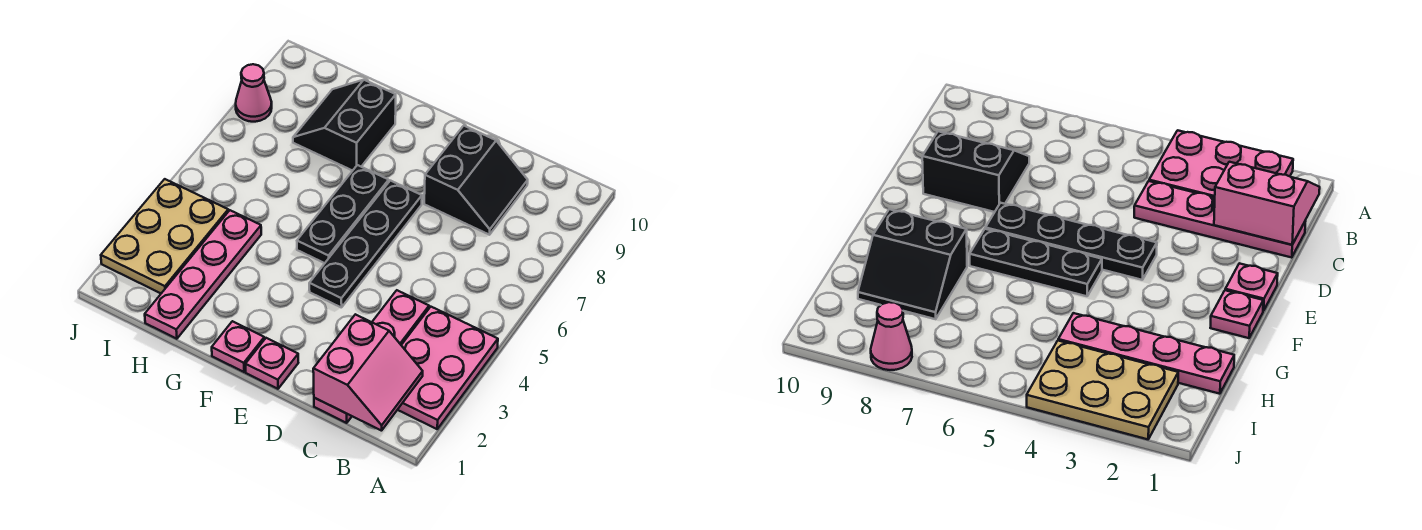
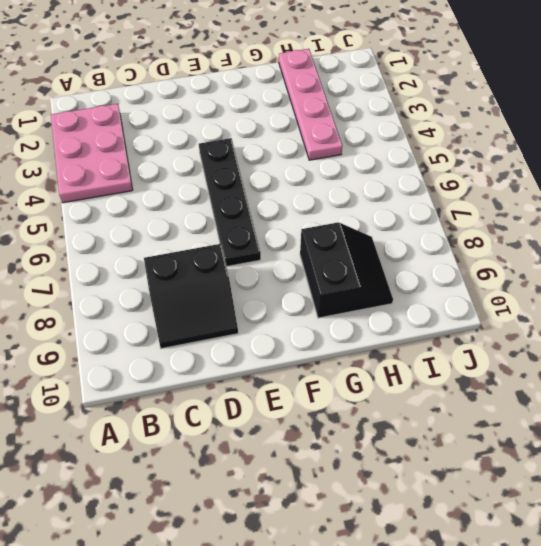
black 2x2 slope [144,244,238,349] -> black 2x2 slope turned to [424,126,528,235]
none -> pink 1x4 plate [314,290,429,423]
none -> pink 1x1 plate [245,338,298,389]
none -> pink 1x1 plate [212,321,264,372]

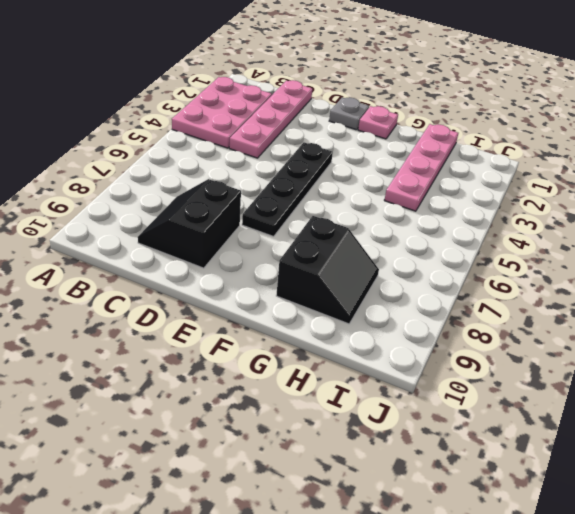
grey 1x1 plate [329,97,369,130] -> pink 1x1 plate [245,338,298,389]
none -> black 1x3 plate [297,165,389,263]
none -> tan 2x3 plate [101,179,228,293]
none -> pink 1x1 cone [236,64,272,122]

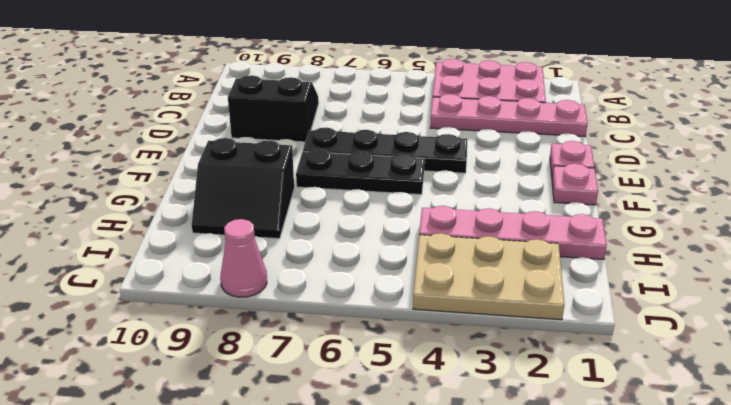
none -> pink 2x2 slope [313,314,423,431]

